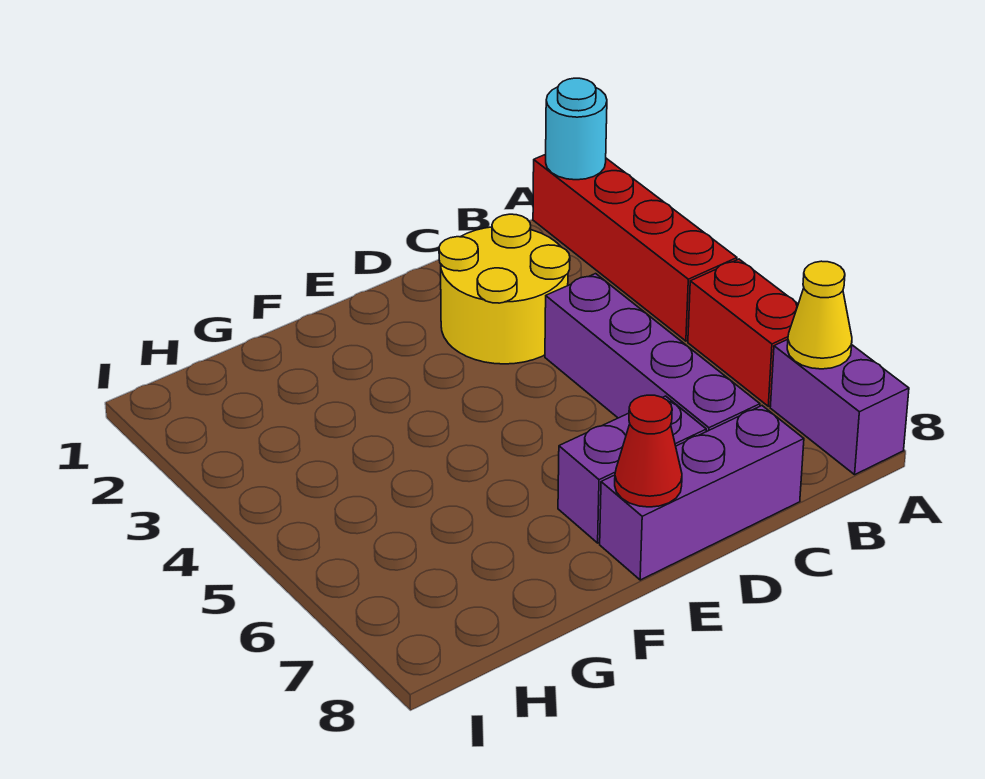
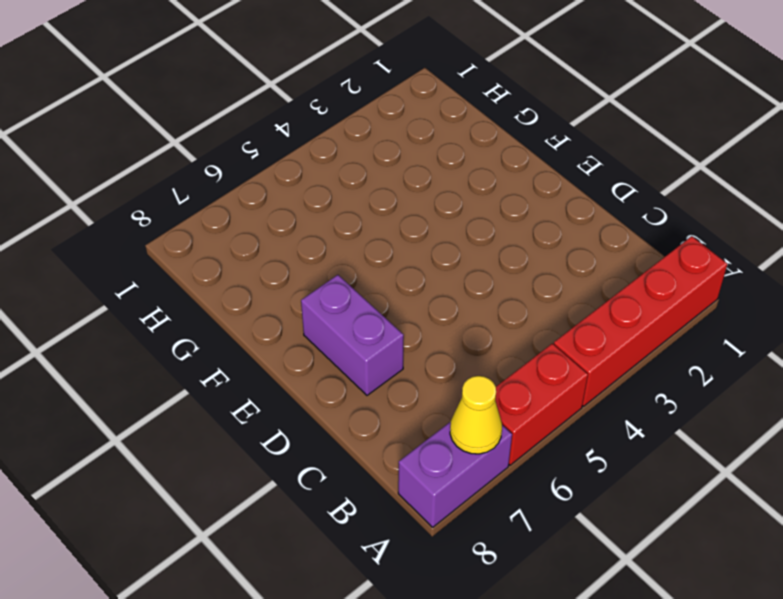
none -> yellow 2x2 round brick [439,214,570,364]
none -> purple 1x4 brick [545,274,760,432]

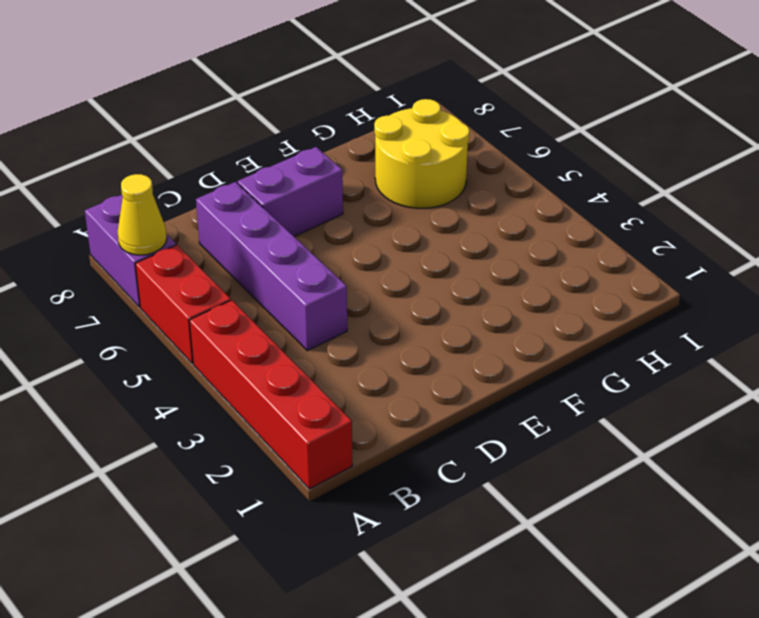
yellow 2x2 round brick [374,99,470,208] -> yellow 2x2 round brick moved to [439,214,570,364]
none -> purple 1x3 brick [600,406,804,580]
none -> cyan 1x1 round brick [546,78,607,180]

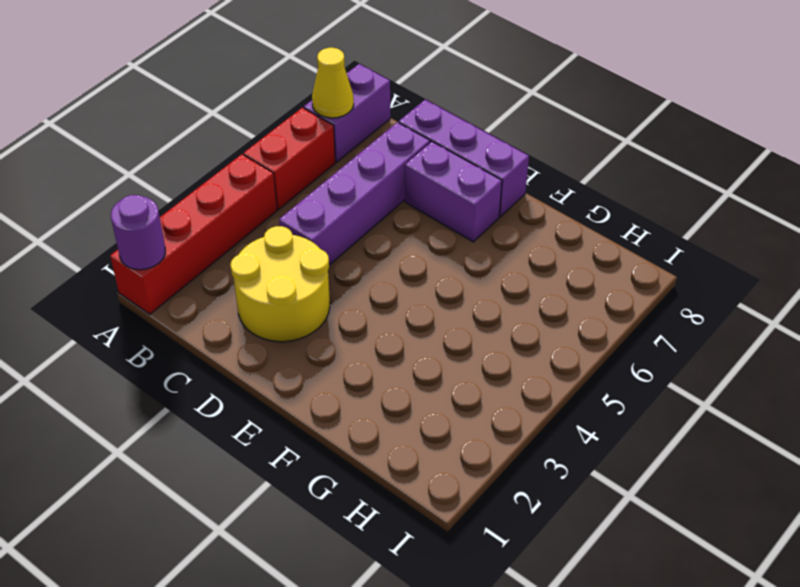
purple 1x1 round brick [111,195,165,270] -> cyan 1x1 round brick [546,78,607,180]
none -> red 1x1 cone [615,395,682,507]

